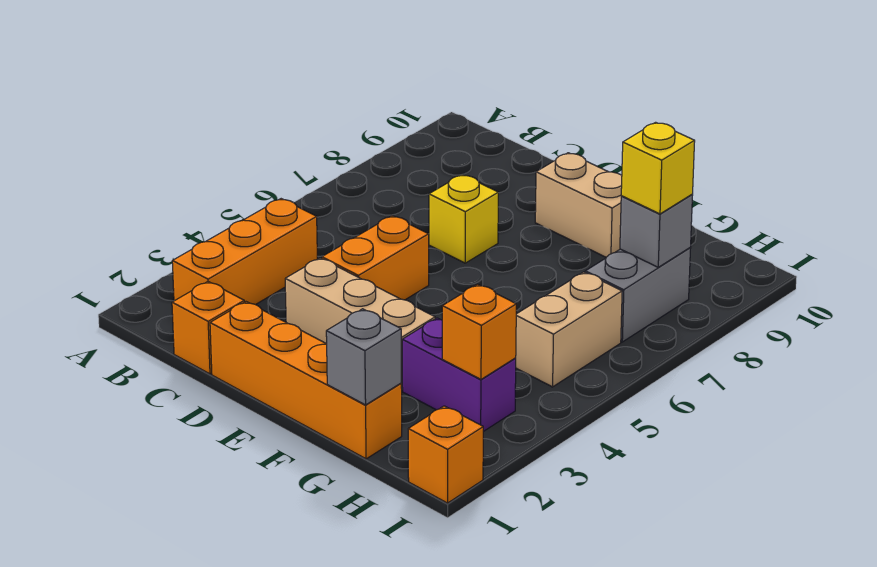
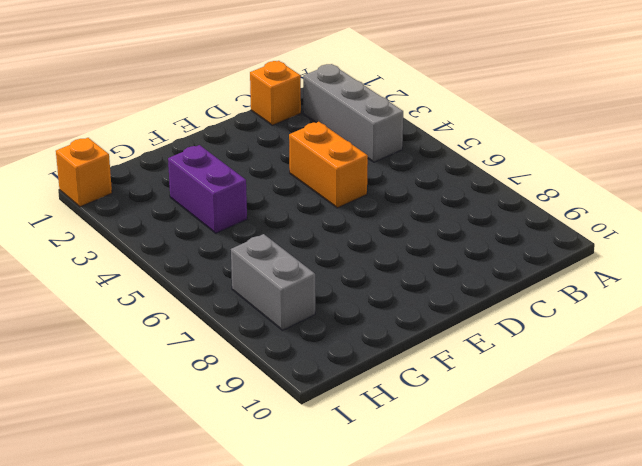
grey 1x3 brick [303,64,403,162] -> orange 1x3 brick [172,199,317,305]
purple 1x2 brick [168,145,247,233] -> purple 1x2 brick turned to [402,318,516,432]
none -> orange 1x4 brick [210,302,402,459]
none -> tan 1x3 brick [285,258,435,390]
none -> yellow 1x1 brick [429,175,498,263]

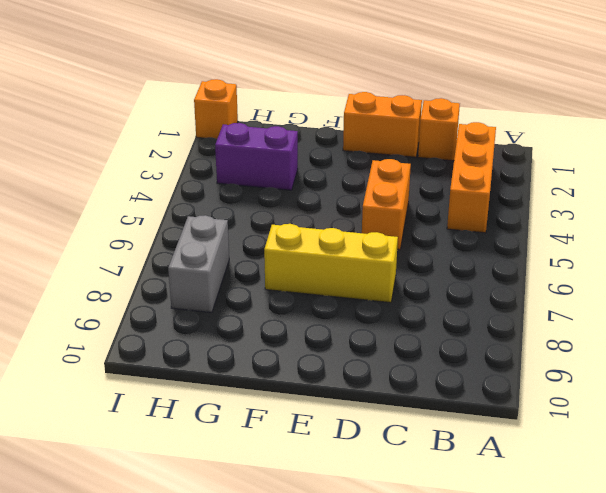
orange 1x2 brick [343,92,422,157] -> orange 1x4 brick [210,302,402,459]
yellow 1x3 brick [264,224,398,303] -> yellow 1x1 brick [429,175,498,263]
none -> tan 1x3 brick [285,258,435,390]
none -> tan 1x2 brick [535,153,622,257]
none -> tan 1x2 brick [516,272,622,387]

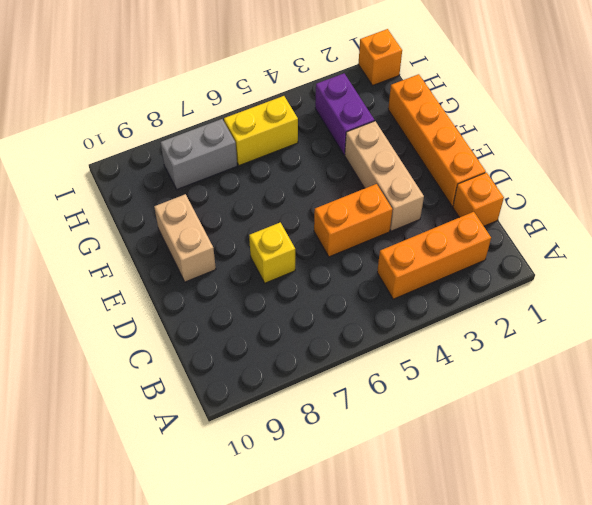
yellow 1x2 brick [224,96,298,166] -> tan 1x2 brick [516,272,622,387]
none -> grey 1x1 brick [326,309,401,405]
none -> orange 1x1 brick [442,284,516,379]
none -> grey 1x1 brick [620,195,693,267]

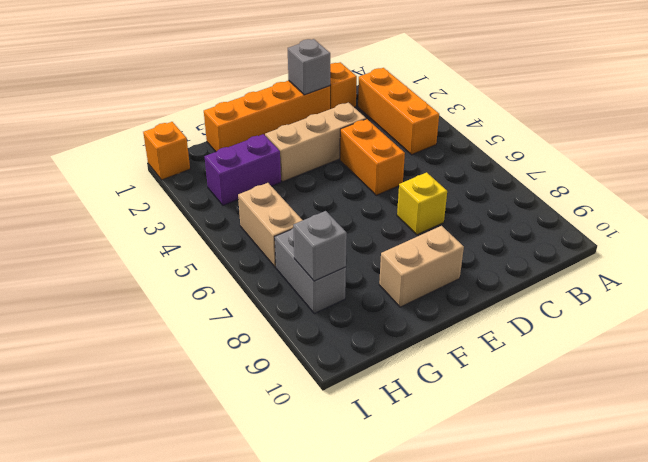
grey 1x1 brick [288,39,330,95] -> grey 1x1 brick moved to [326,309,401,405]
none -> orange 1x1 brick [442,284,516,379]
none -> yellow 1x1 brick [621,122,695,214]

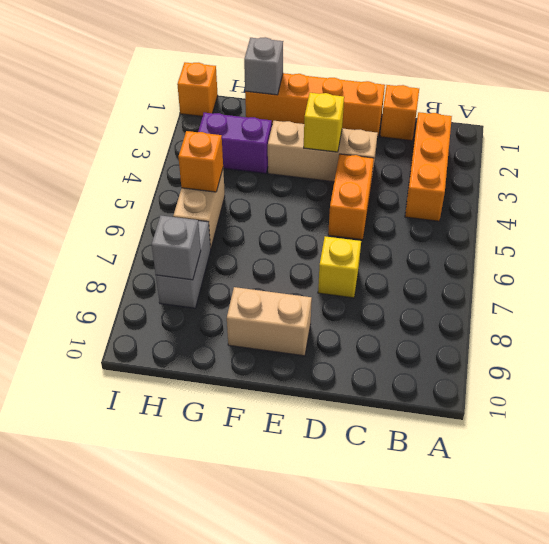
yellow 1x1 brick [304,93,344,152] -> yellow 1x1 brick moved to [621,122,695,214]
orange 1x1 brick [178,131,223,192] -> orange 1x1 brick moved to [442,284,516,379]

